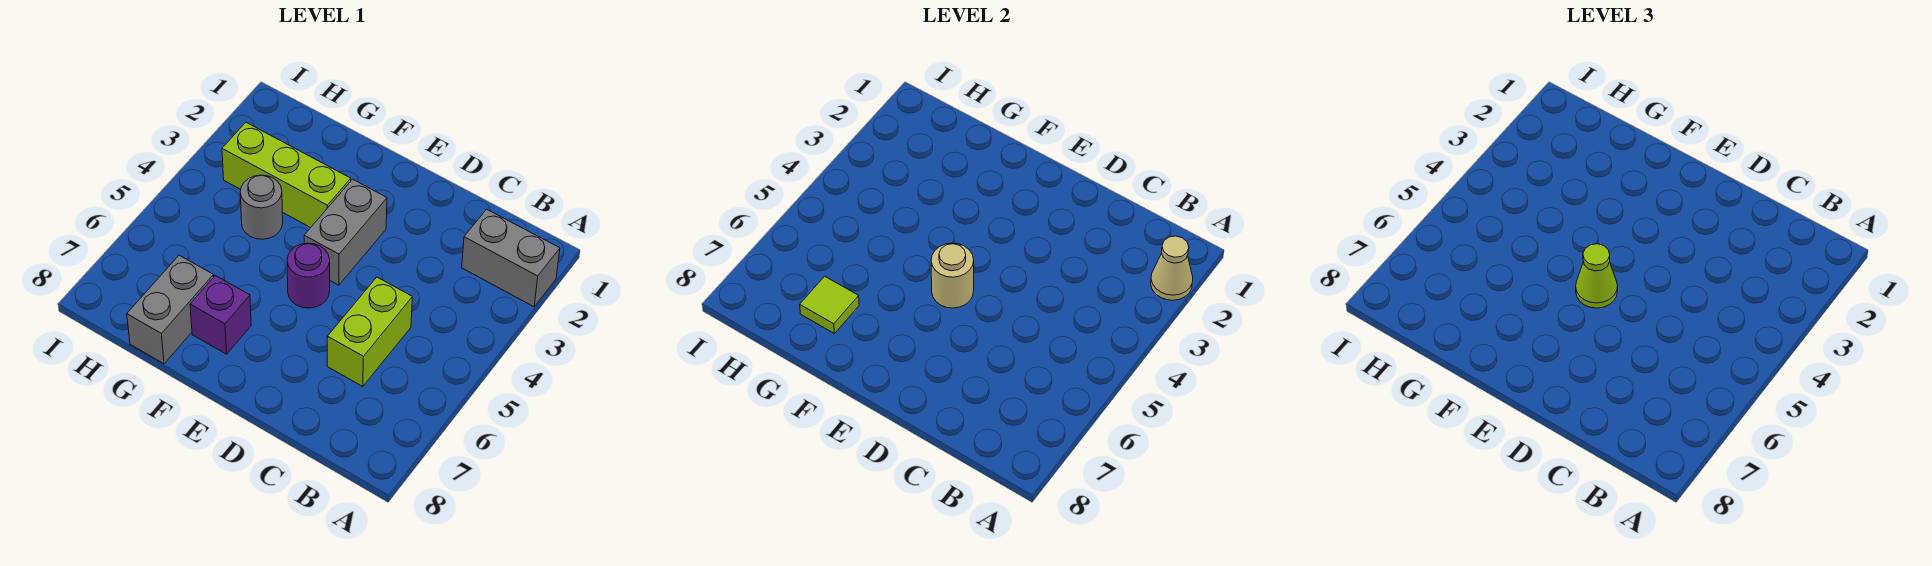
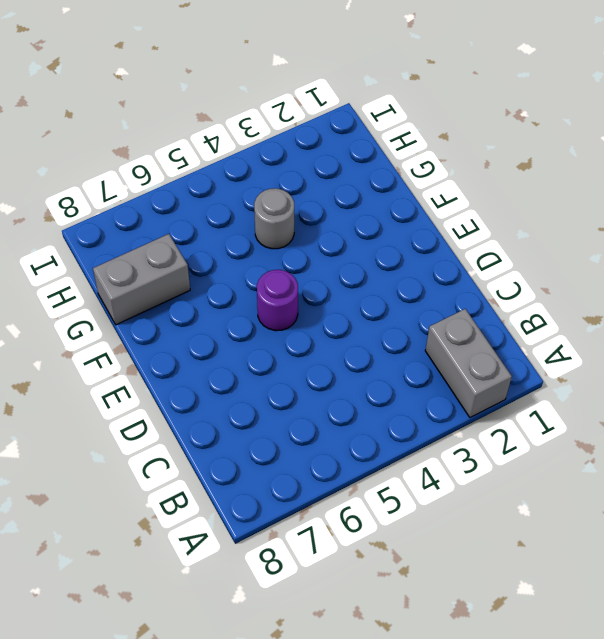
none -> lime 1x2 brick [327,277,412,386]
none -> grey 1x2 brick [304,179,387,285]
none -> lime 1x3 brick [222,122,351,228]

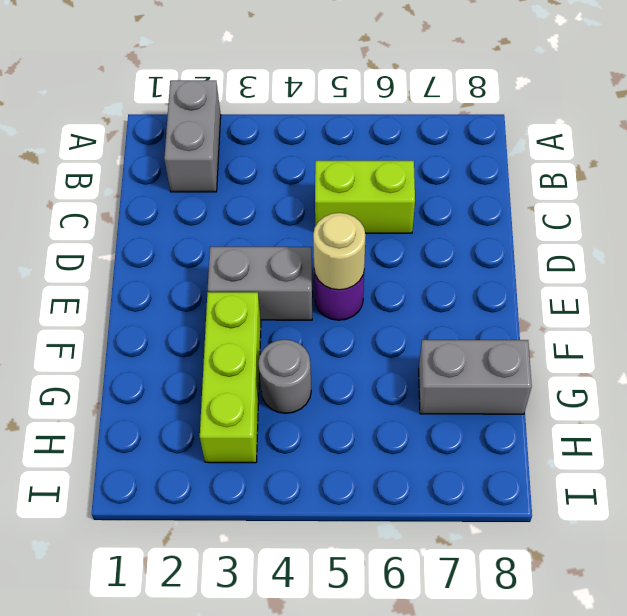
none -> purple 1x1 brick [190,276,251,354]
none -> tan 1x1 cone [1151,236,1193,300]
none -> lime 1x1 tile [800,276,859,334]

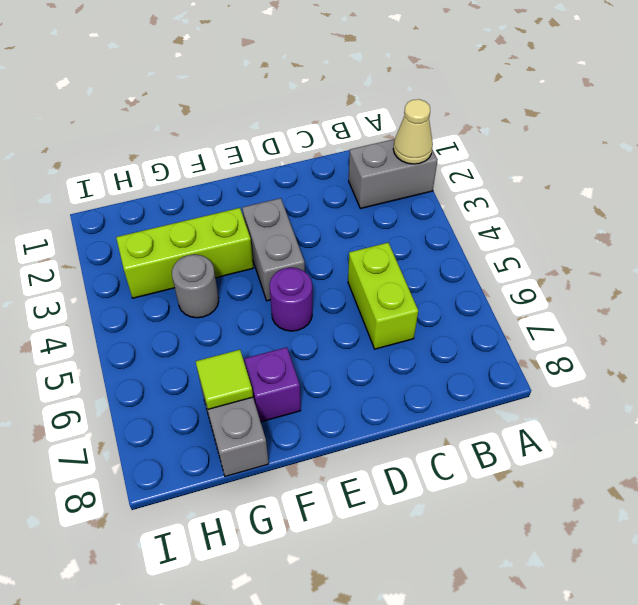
none -> tan 1x1 round brick [931,243,974,308]
none -> lime 1x1 cone [1576,244,1618,308]

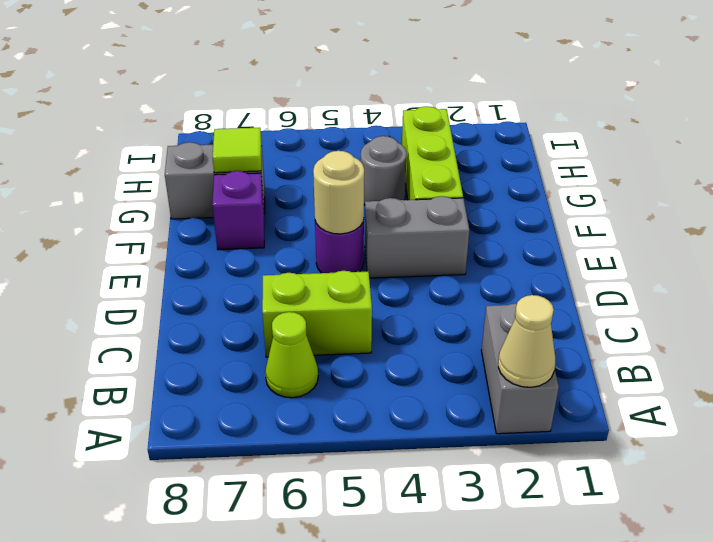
lime 1x1 cone [265,312,318,398] -> lime 1x1 cone moved to [1576,244,1618,308]

